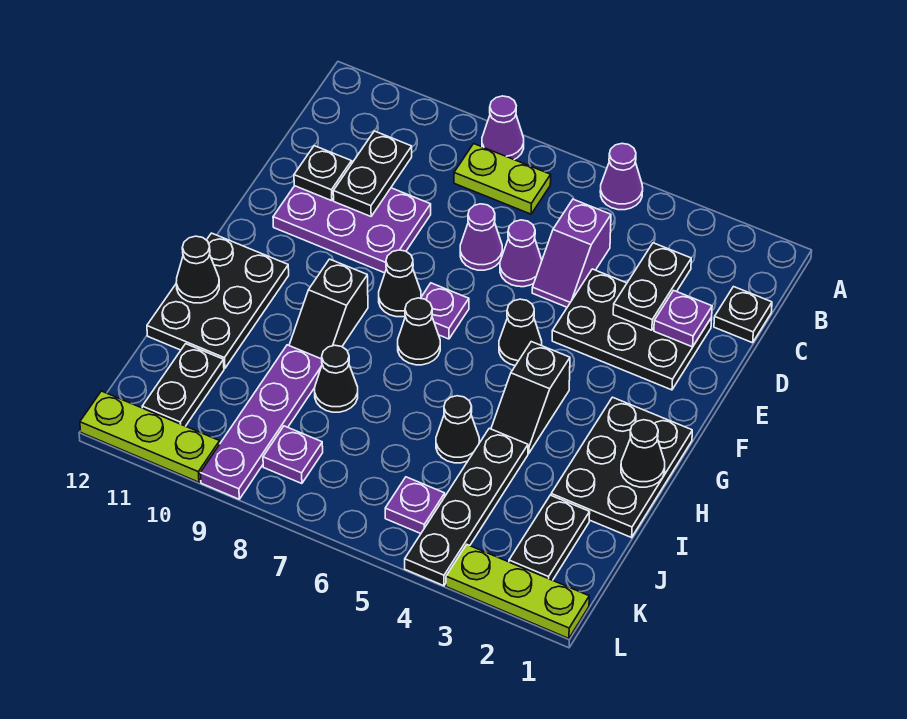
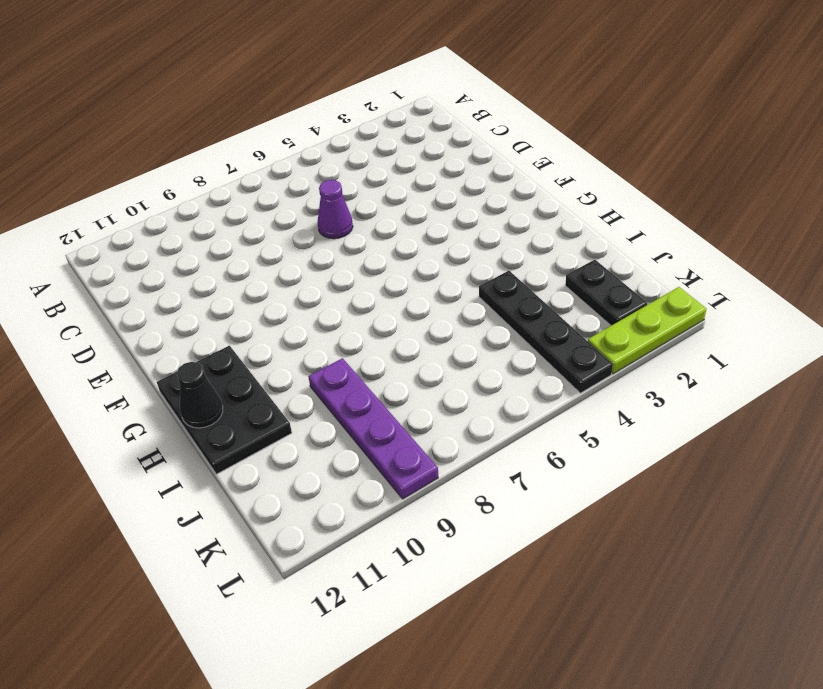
none -> purple 1x1 cone [600,144,643,210]
none -> purple 1x1 cone [482,96,524,159]
none -> lime 1x2 plate [454,144,551,214]
none -> black 1x1 plate [714,287,772,343]

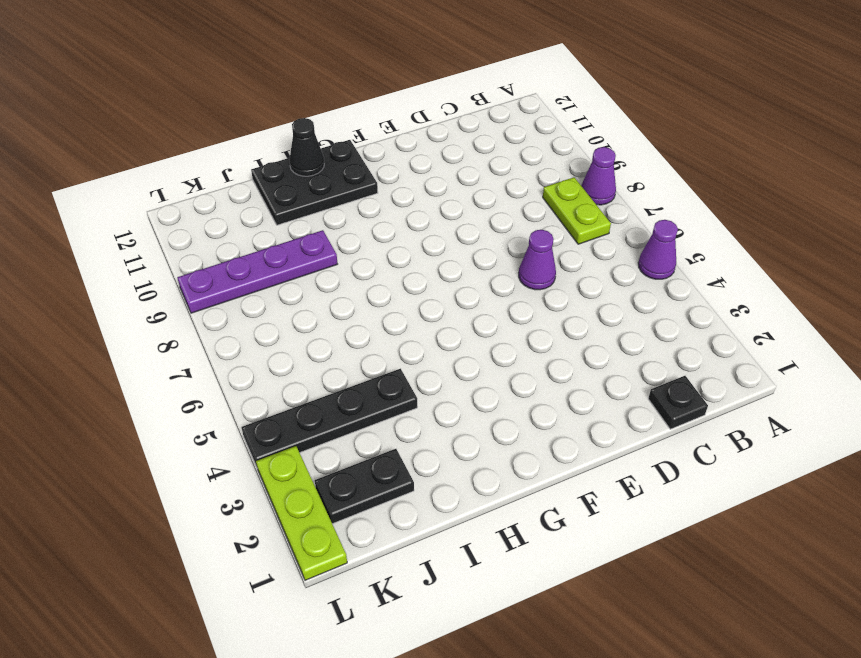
none -> purple 1x2 slope [532,199,611,307]
none -> black 2x3 plate [552,269,712,390]
none -> purple 1x1 cone [460,204,502,270]
none -> purple 2x3 plate [273,186,431,273]

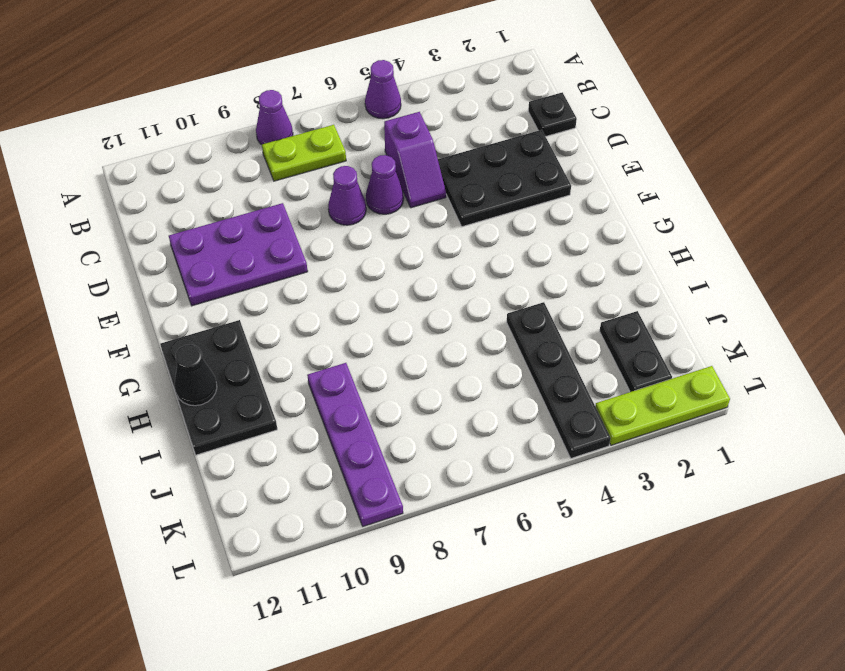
none -> black 1x1 cone [499,299,542,366]
none -> purple 1x1 plate [421,283,469,339]
none -> black 1x1 cone [379,250,421,317]
none -> black 2x3 plate [551,397,692,538]

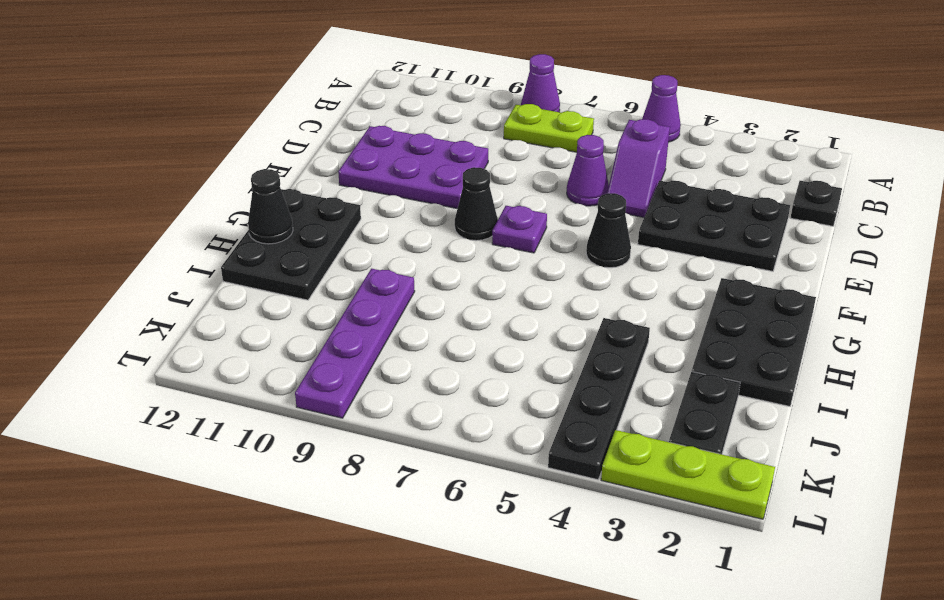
none -> purple 1x1 cone [460,204,502,270]
none -> black 1x2 slope [491,342,570,453]
none -> black 1x1 cone [398,298,440,365]
none -> black 1x2 slope [289,259,368,359]

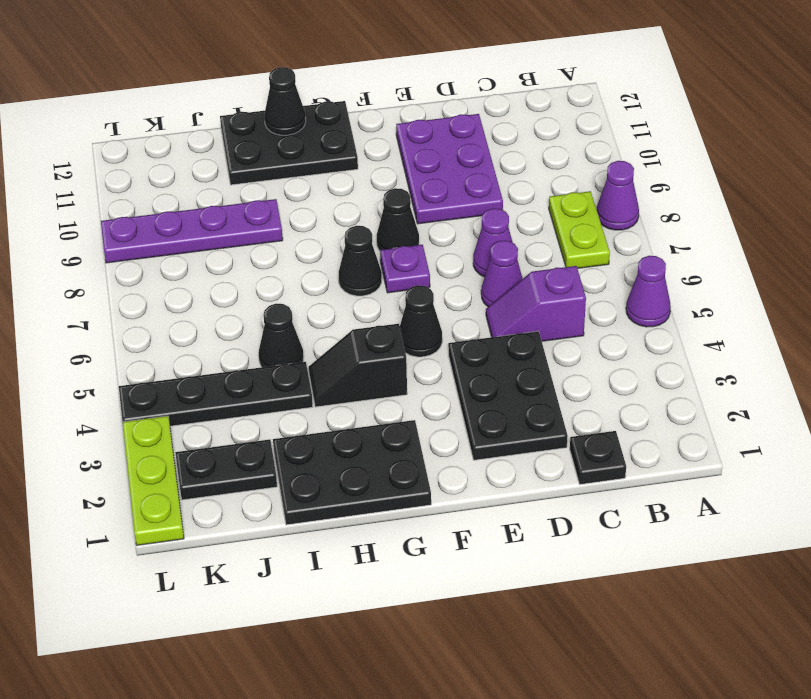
none -> black 1x2 slope [289,259,368,359]
none -> black 1x1 cone [315,345,358,412]
none -> black 1x2 plate [142,344,224,426]
none -> purple 1x1 plate [385,477,445,534]

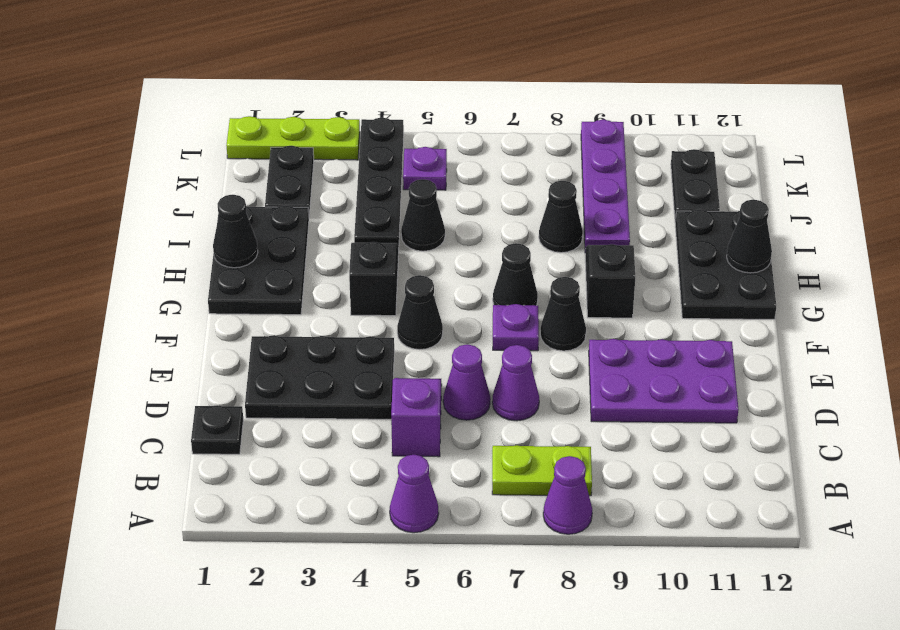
none -> purple 1x1 plate [263,426,323,484]
none -> lime 1x3 plate [80,391,220,482]
none -> black 1x2 plate [613,243,691,330]
none -> black 1x2 plate [333,131,412,216]

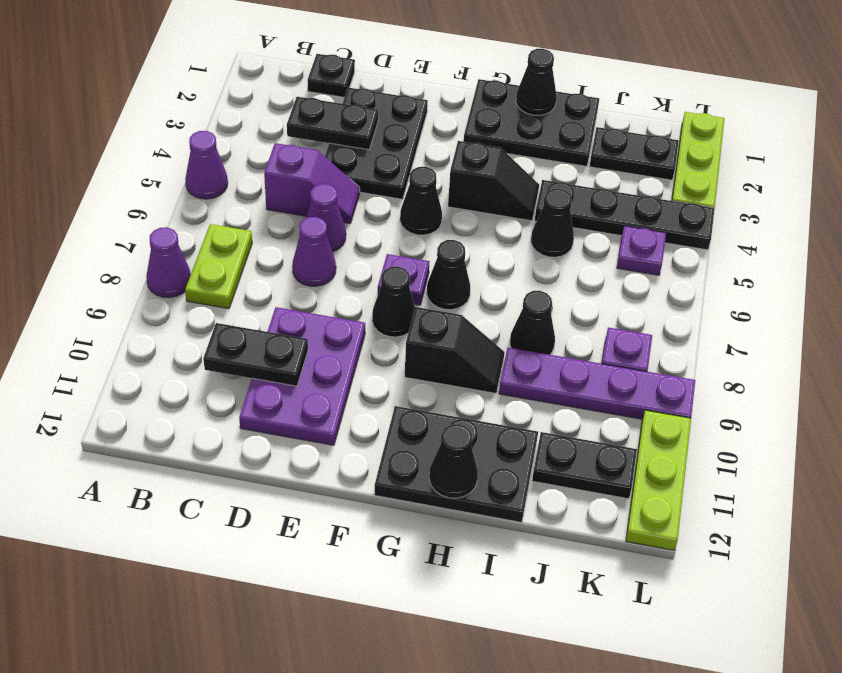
none -> purple 1x1 plate [654,290,712,347]
none -> black 1x1 plate [294,146,352,201]

